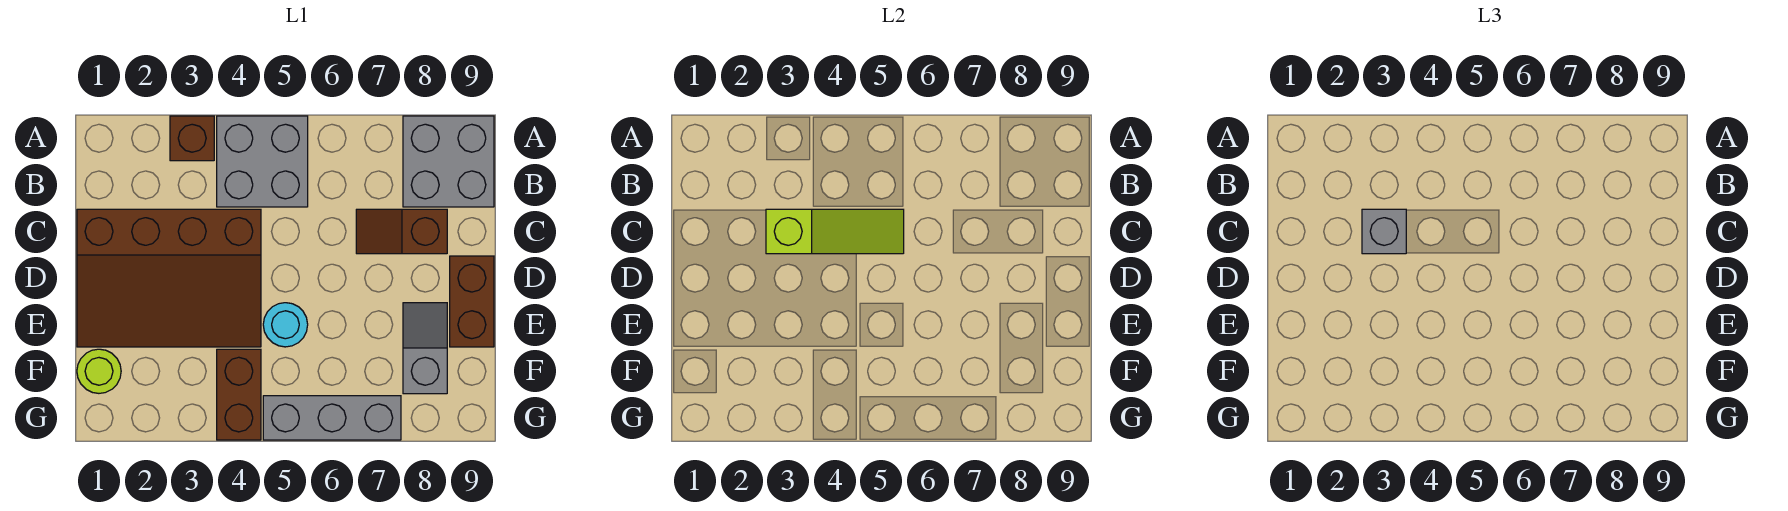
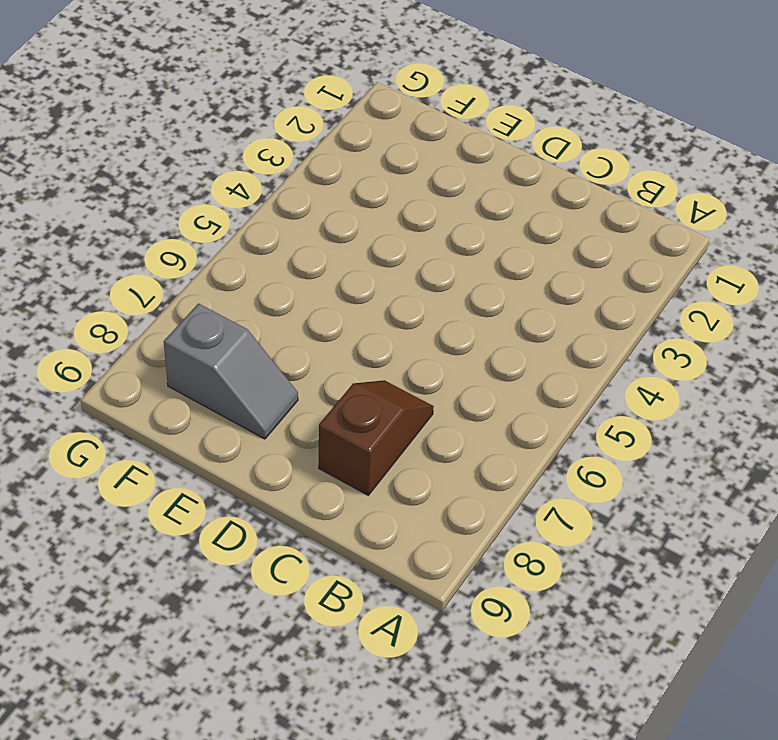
none -> brown 1x1 brick [170,116,214,161]
none -> grey 2x2 brick [217,116,308,207]
none -> grey 2x2 brick [403,116,494,207]

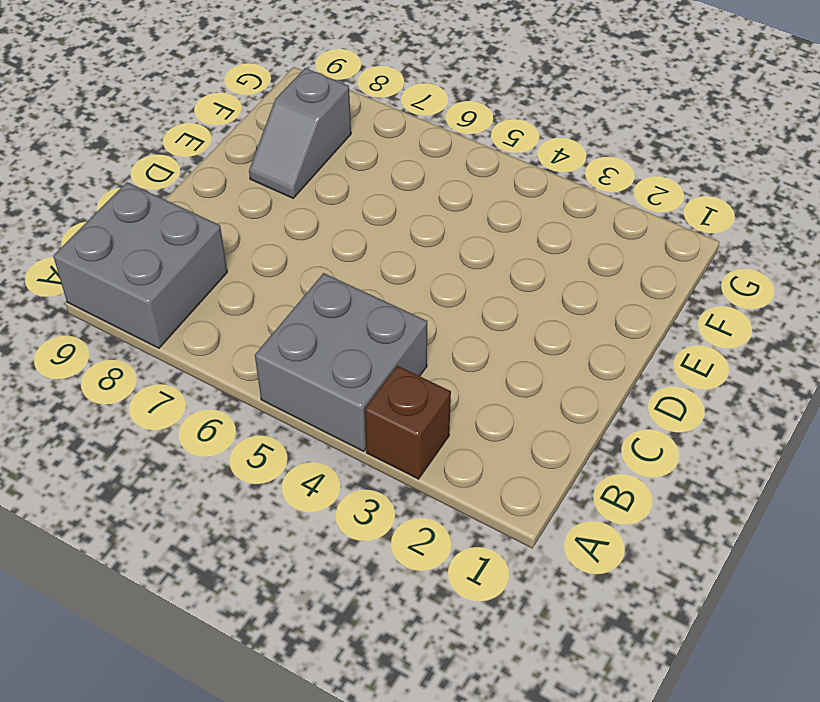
none -> brown 3x4 slope [77,209,261,347]
none -> brown 1x2 slope [356,209,447,254]
none -> brown 1x2 brick [450,256,494,347]

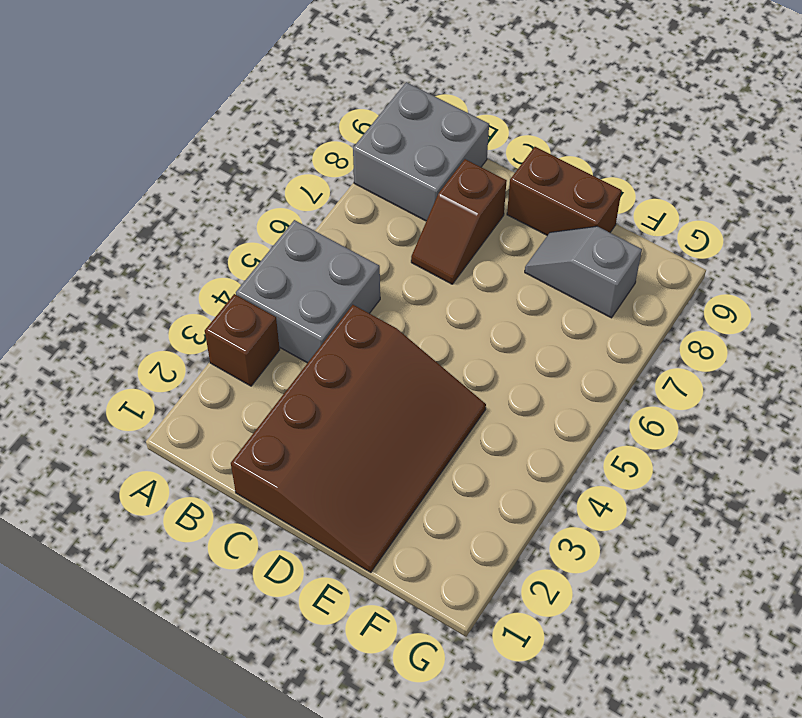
none -> cyan 1x1 round brick [263,303,308,347]
none -> lime 1x1 round brick [77,349,121,393]
none -> brown 1x2 brick [217,349,261,440]

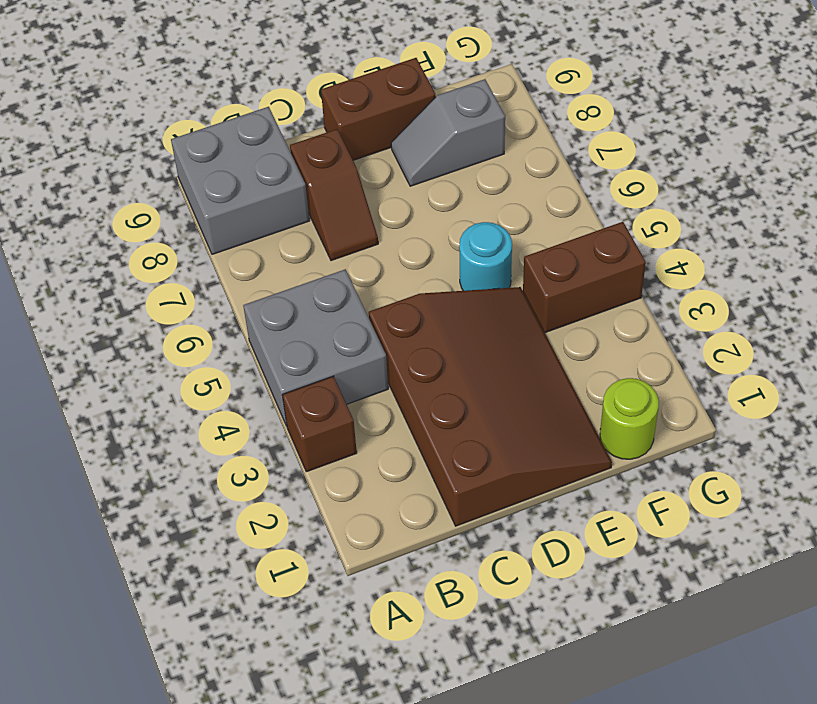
none -> grey 1x3 brick [263,396,401,440]
none -> lime 1x3 slope [766,209,904,254]
none -> grey 1x1 brick [1362,209,1406,254]

